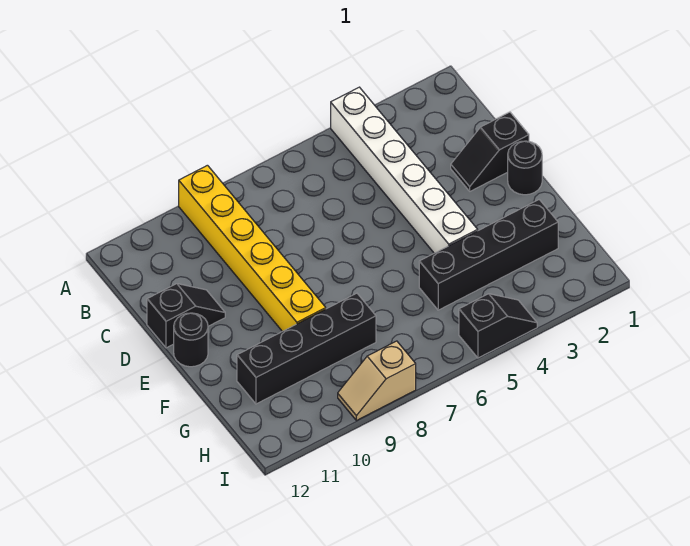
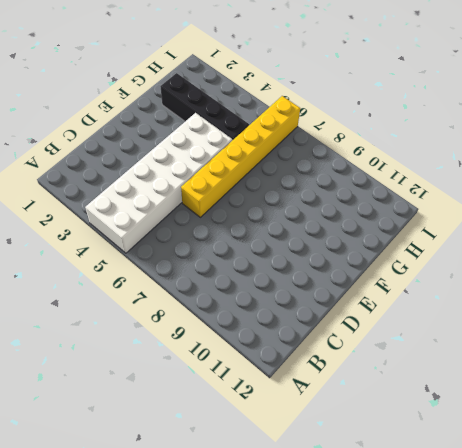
white 2x6 brick [85,113,232,253] -> white 1x6 brick [331,87,478,253]
yellow 1x6 brick [181,96,300,217] -> yellow 1x6 brick moved to [179,165,326,331]
none -> black 1x2 slope [451,112,529,191]
none -> black 1x2 slope [147,284,225,348]

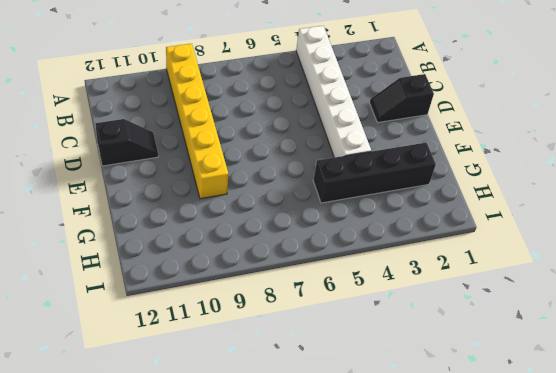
none -> black 1x1 round brick [508,141,542,195]
none -> black 1x1 round brick [174,313,208,367]

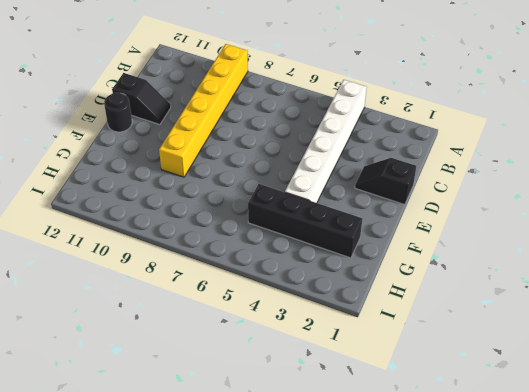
none -> black 1x1 round brick [508,141,542,195]
none -> black 1x4 brick [237,293,376,404]

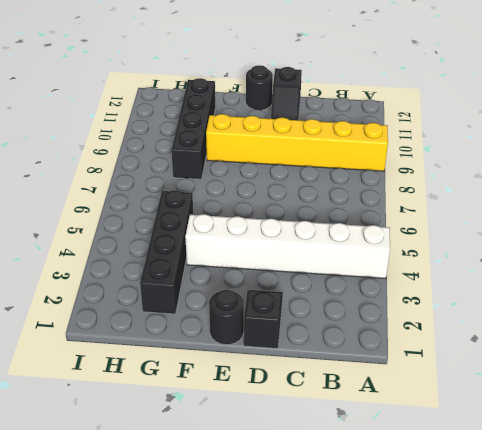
none -> black 1x2 slope [459,294,537,358]
none -> tan 1x2 slope [338,341,416,421]

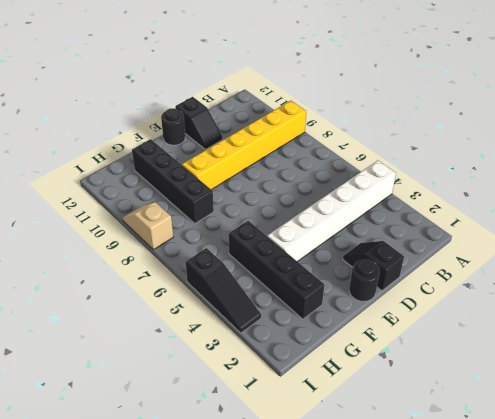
black 1x3 slope [186,248,261,333] -> black 1x2 slope [459,294,537,358]

